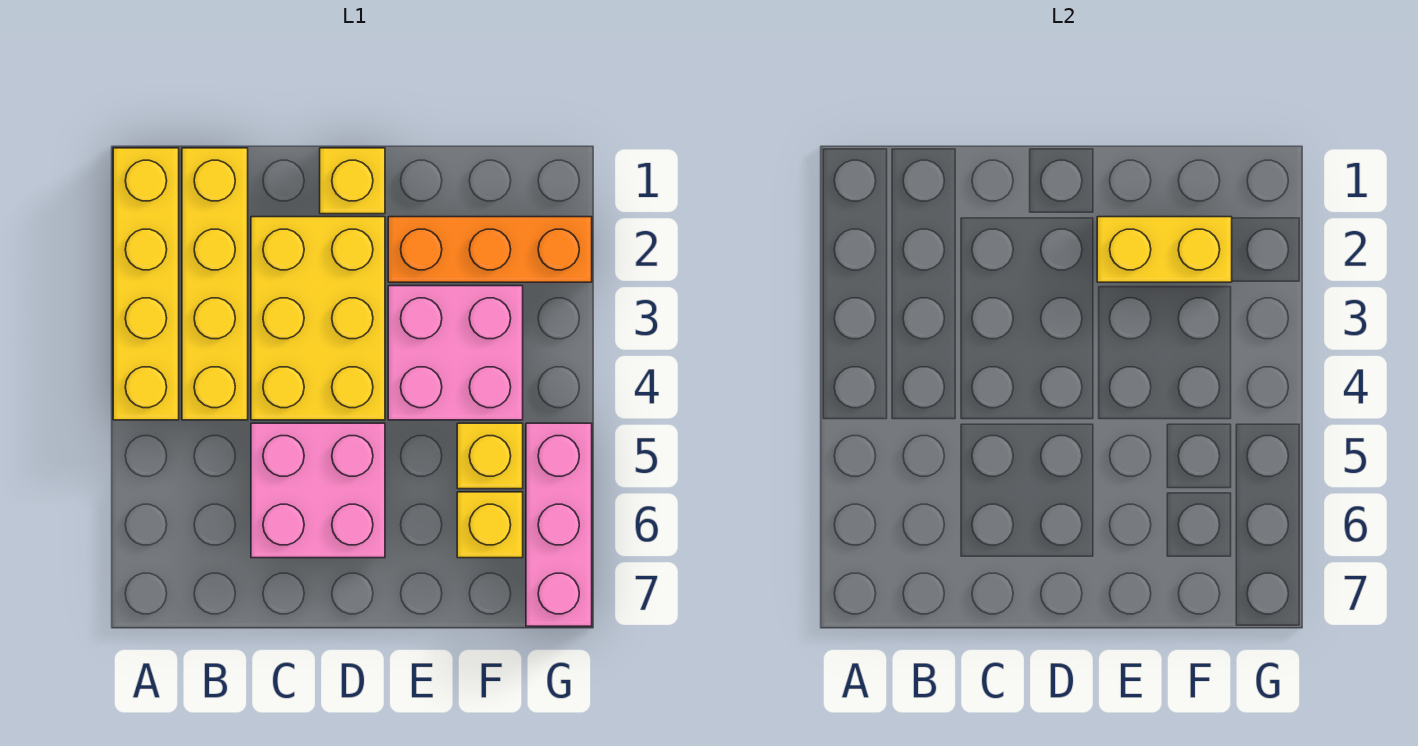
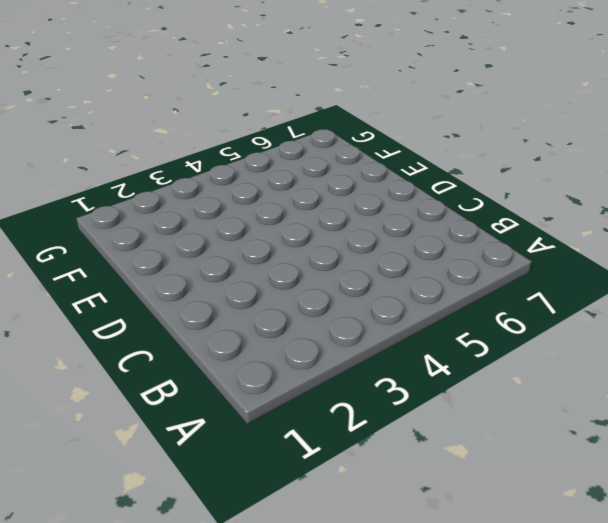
none -> yellow 1x4 brick [113,148,179,420]
none -> yellow 1x4 brick [182,148,248,420]

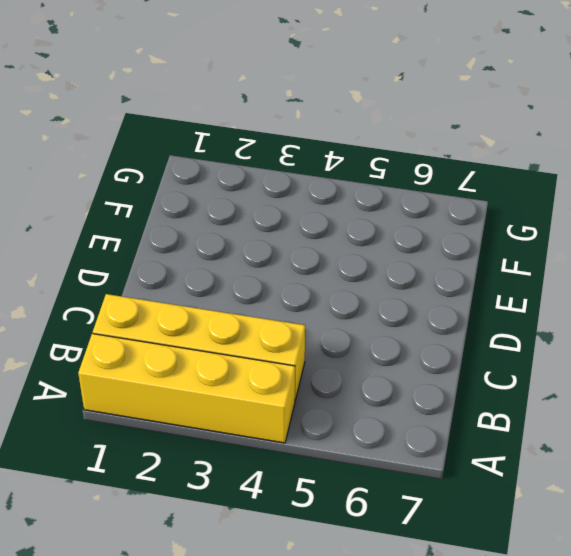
none -> yellow 2x3 brick [251,217,385,420]
none -> pink 2x2 brick [251,423,385,558]

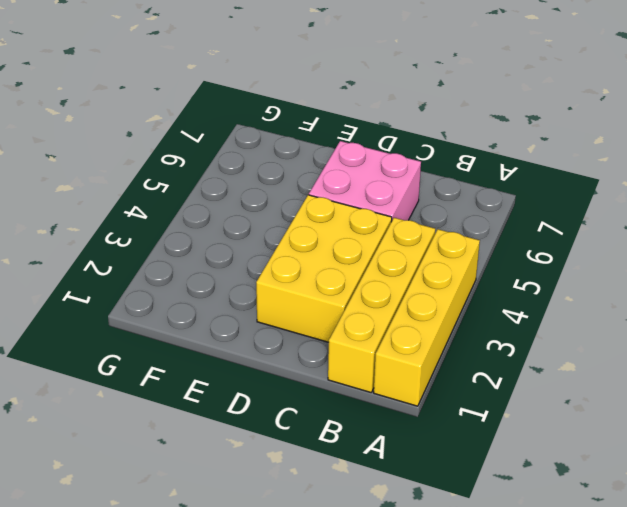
none -> yellow 1x1 brick [320,148,385,214]
none -> orange 1x3 brick [388,217,592,282]

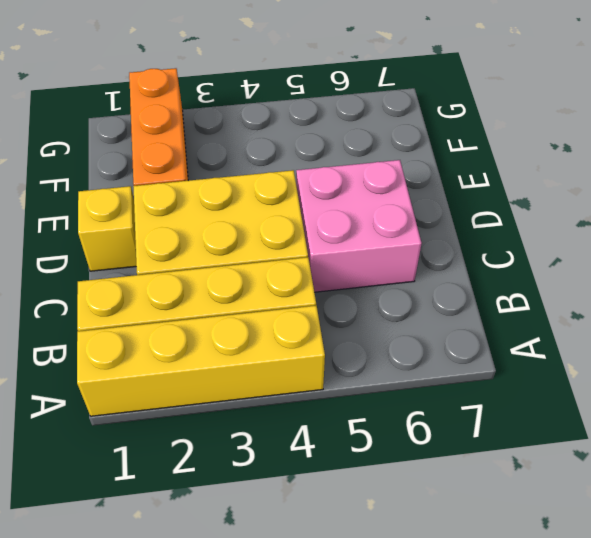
none -> pink 2x2 brick [388,286,523,420]
none -> yellow 1x1 brick [457,423,523,489]

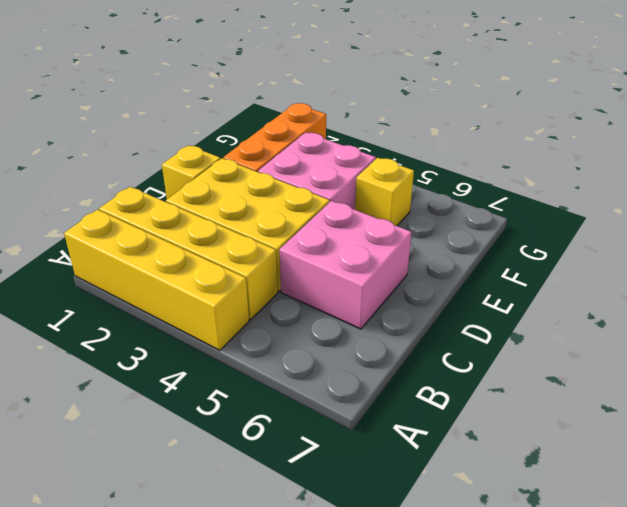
none -> yellow 1x1 brick [457,492,523,558]
none -> pink 1x3 brick [526,423,592,626]

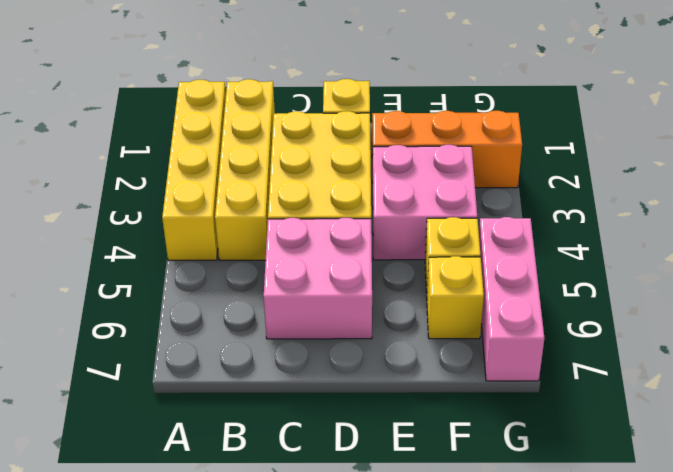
none -> yellow 1x2 brick [1097,217,1232,282]

